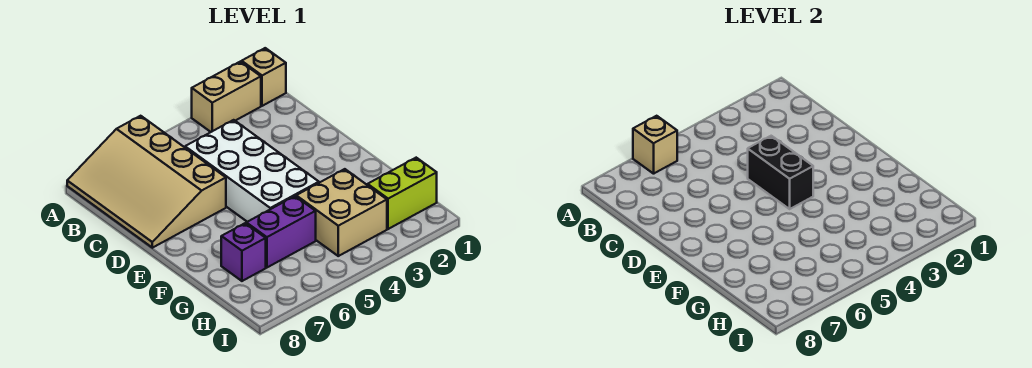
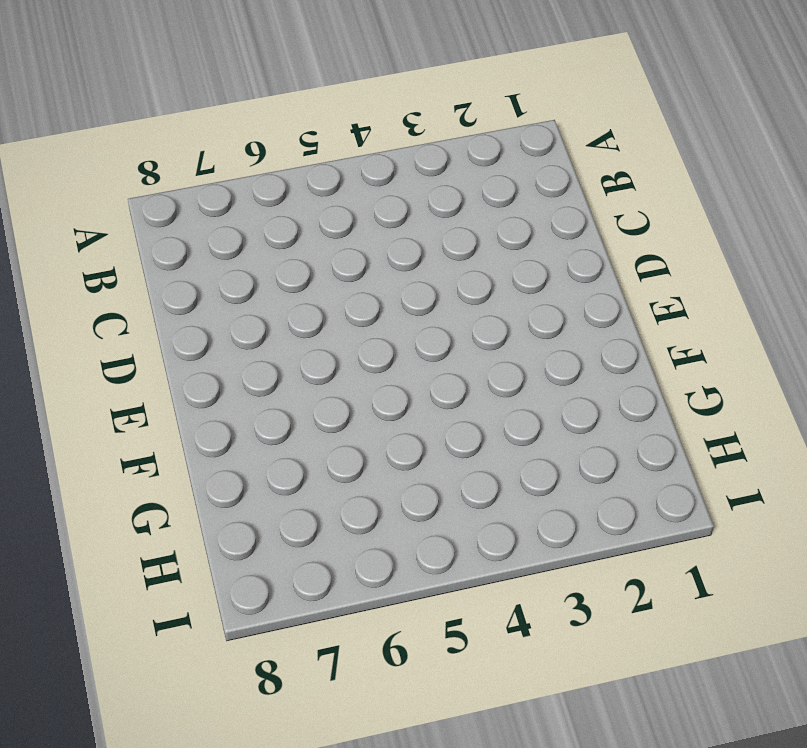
none -> tan 1x1 brick [242,48,286,106]
none -> tan 1x2 brick [192,62,261,132]

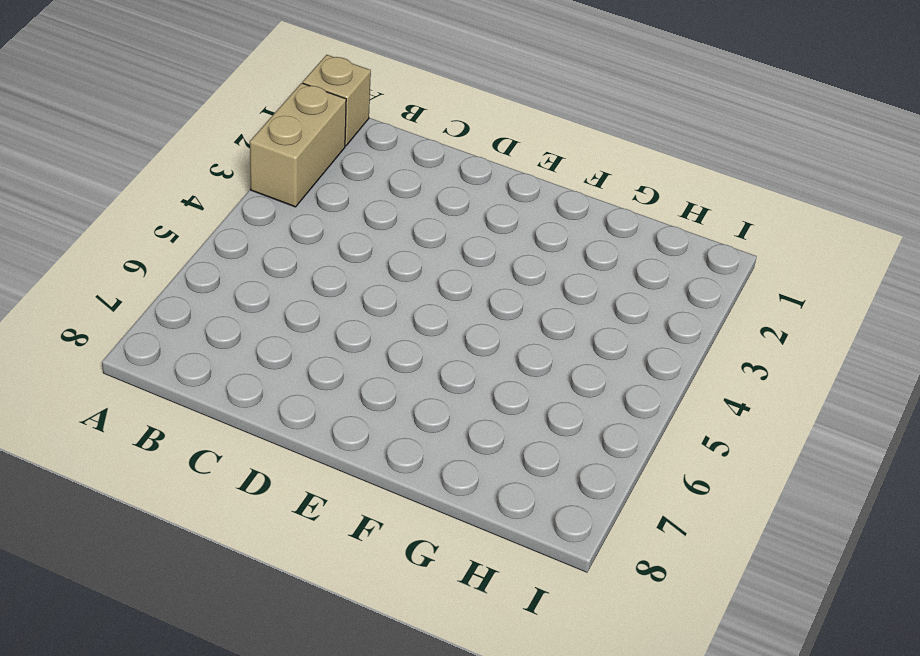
none -> tan 3x4 slope [67,116,226,248]
none -> white 2x4 brick [185,120,319,222]

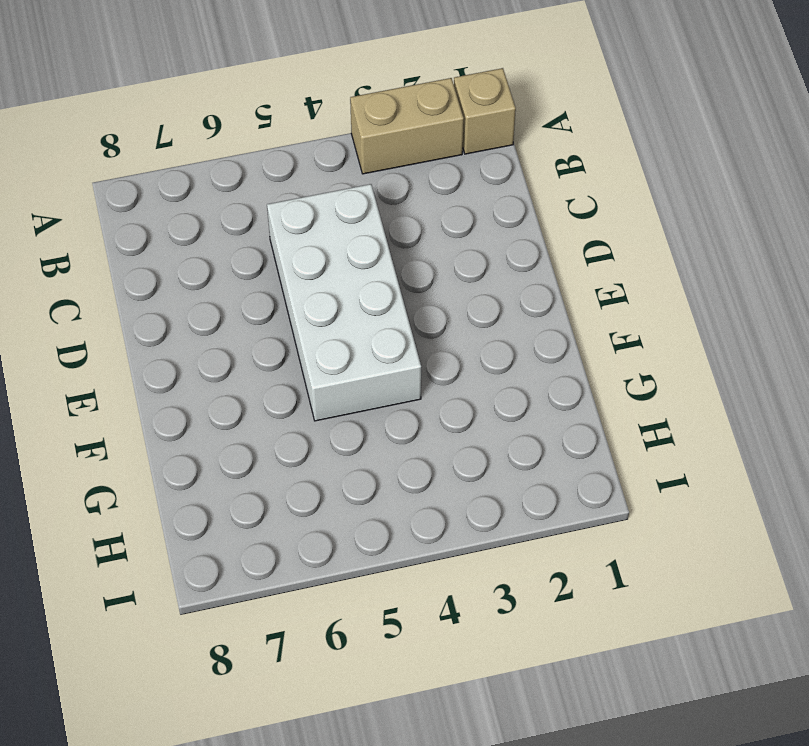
none -> tan 3x4 slope [67,116,226,248]
none -> tan 2x2 brick [296,169,387,256]

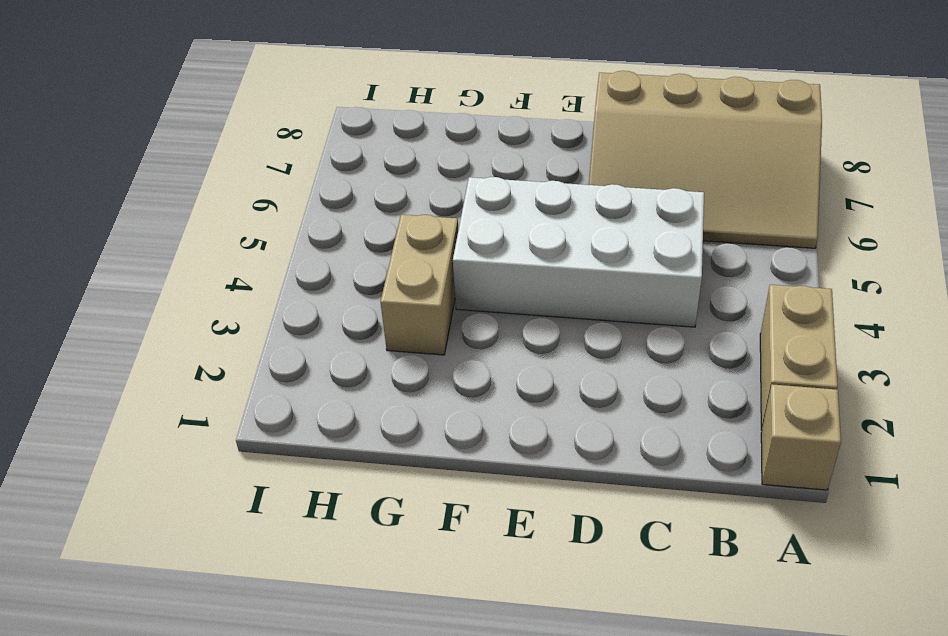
tan 3x4 slope [589,71,822,248] -> tan 3x4 slope turned to [67,116,226,248]
tan 1x2 brick [380,215,459,355] -> tan 2x2 brick [296,169,387,256]
none -> purple 1x2 brick [246,196,316,267]
none -> purple 1x1 brick [221,223,266,281]

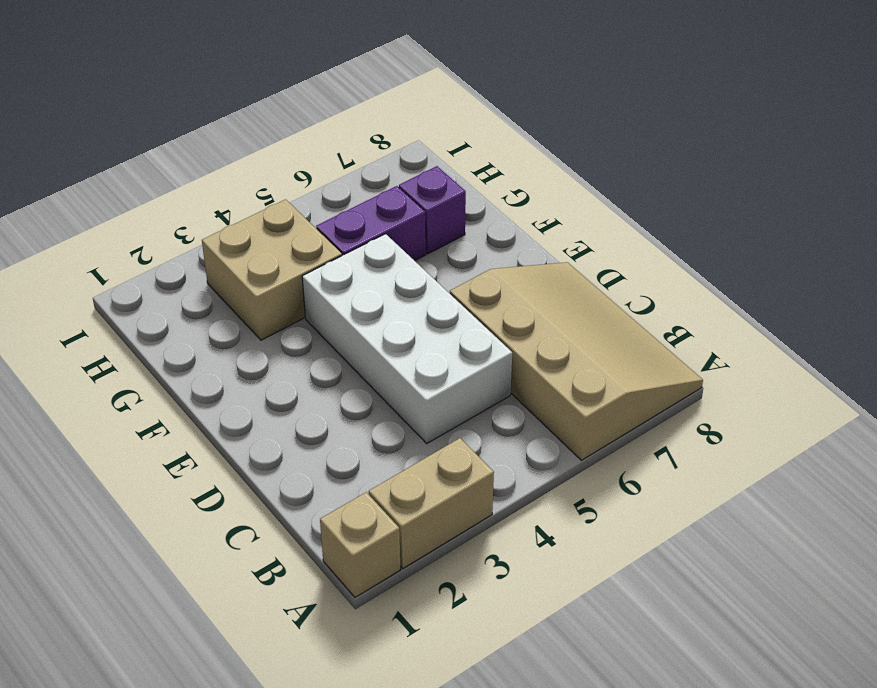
none -> lime 1x2 brick [368,158,437,229]
none -> tan 1x1 brick [633,116,677,174]

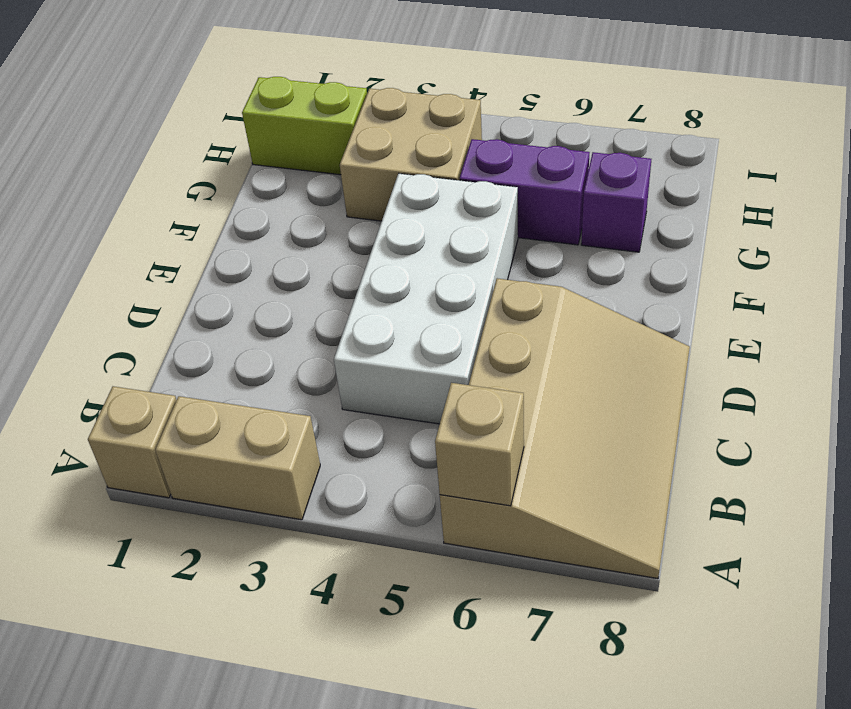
none -> black 1x2 brick [748,136,813,209]

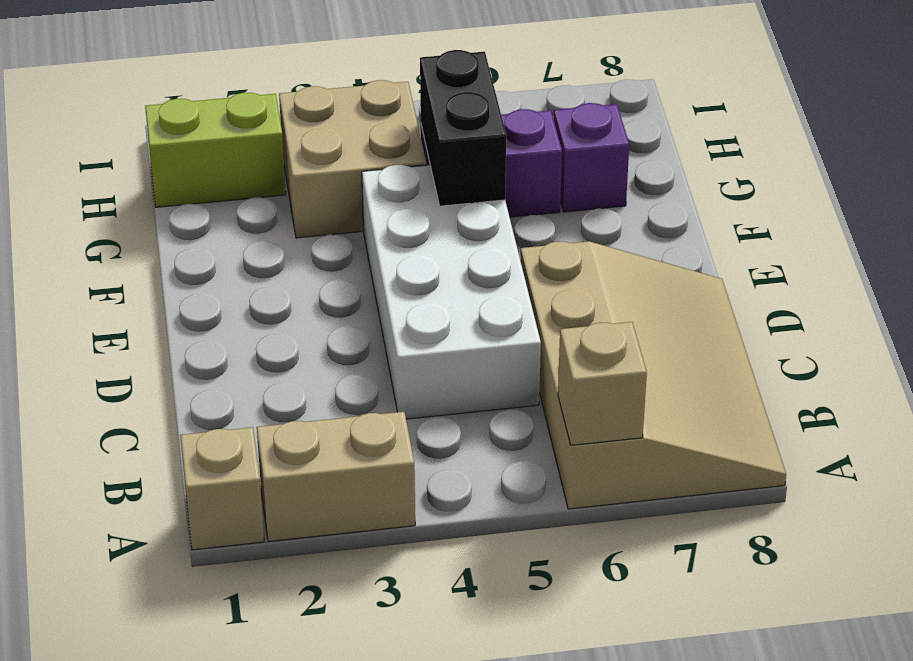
black 1x2 brick [420,50,506,206] -> black 1x2 brick moved to [748,136,813,209]

